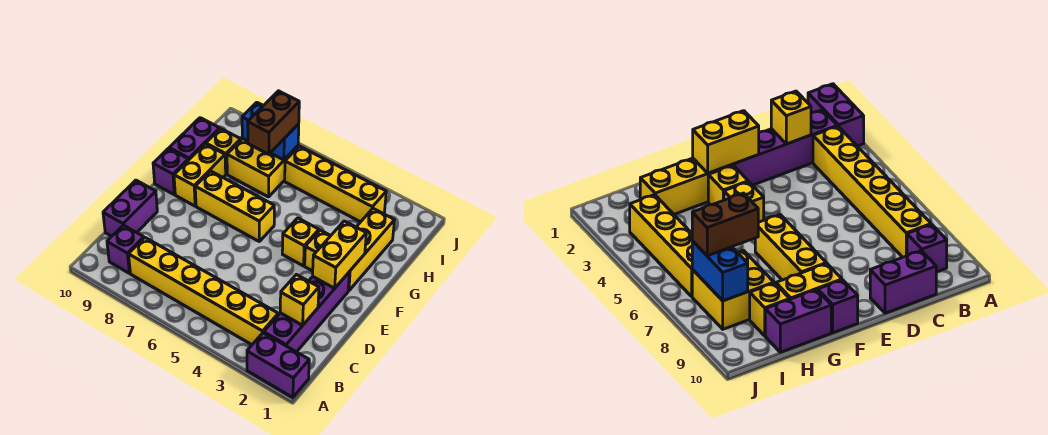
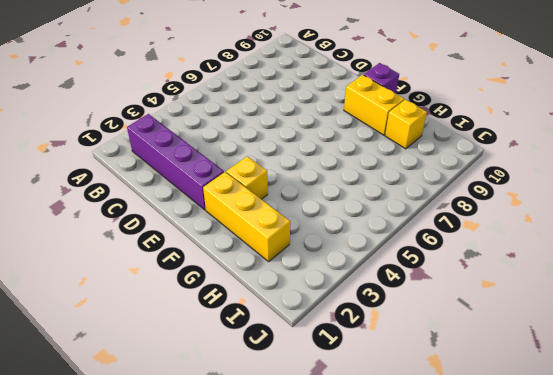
none -> purple 1x2 brick [247,333,309,398]
none -> yellow 1x6 brick [129,238,278,345]
none -> purple 1x1 brick [107,225,144,273]

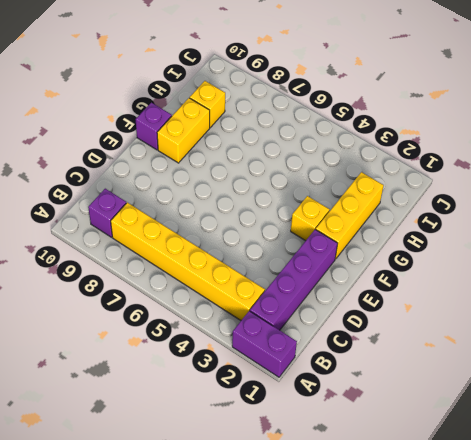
none -> purple 1x2 brick [103,180,157,236]
none -> yellow 1x1 brick [282,218,319,266]
none -> yellow 1x3 brick [195,171,274,241]

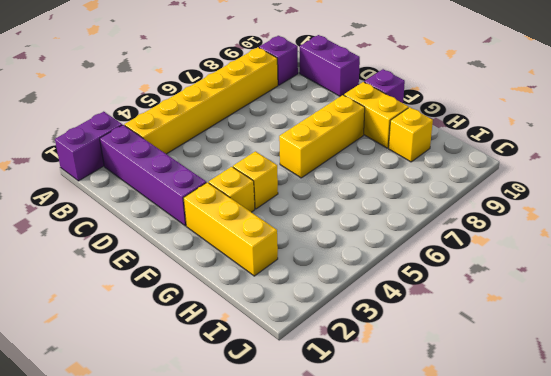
none -> purple 1x2 brick [169,118,220,160]
none -> yellow 2x2 brick [227,138,298,197]
none -> yellow 1x4 brick [285,146,386,222]

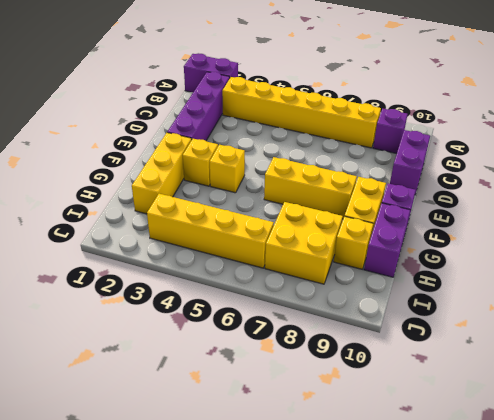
none -> yellow 1x1 brick [280,275,319,325]
none -> yellow 1x2 brick [313,221,366,288]
none -> blue 1x2 brick [242,102,299,160]

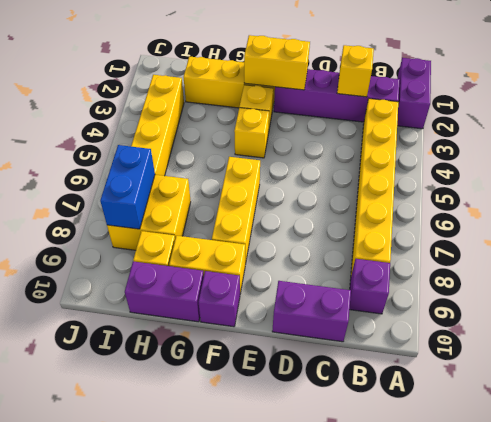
none -> brown 1x2 brick [248,91,299,154]

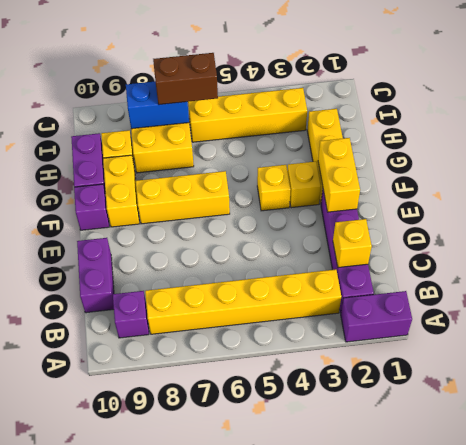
brown 1x2 brick [153,53,218,105] -> brown 1x2 brick turned to [248,91,299,154]

